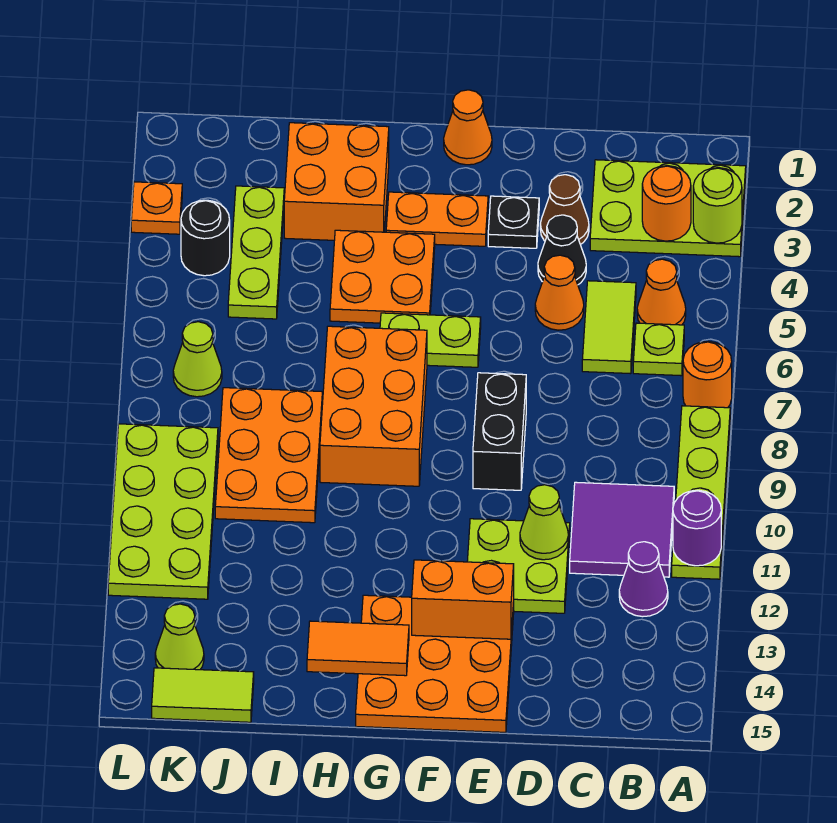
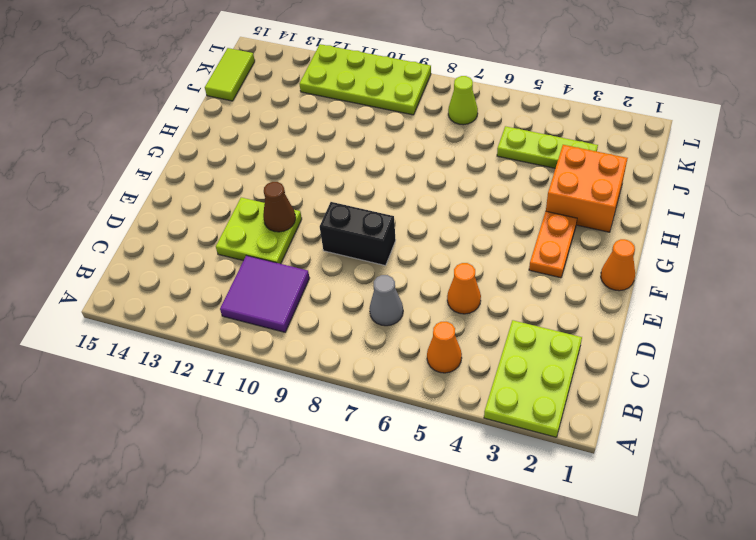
grey 1x1 cone [369,275,403,326] -> none
brown 1x1 cone [263,182,296,232] -> brown 1x1 cone moved to [540,175,589,245]
none -> orange 1x1 round brick [683,342,732,408]
none -> lime 1x4 plate [672,406,730,579]
none -> lime 1x1 plate [633,323,684,376]
none -> purple 1x1 cone [619,542,668,617]

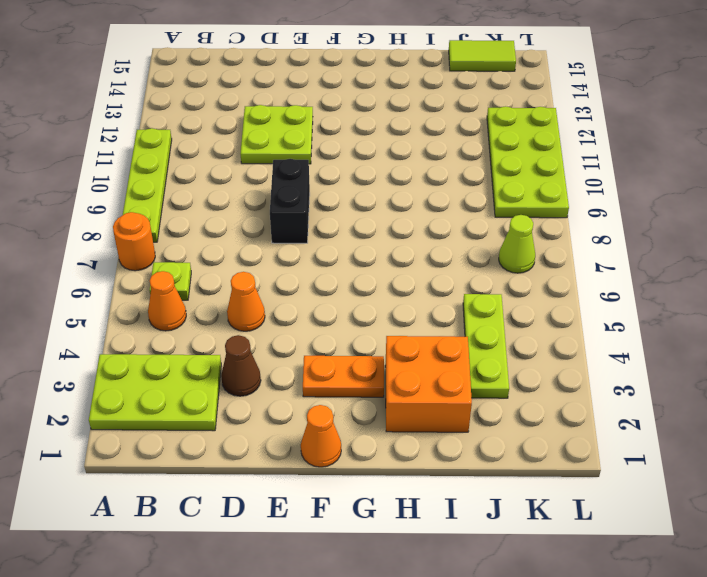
none -> purple 2x2 tile [570,482,674,577]
none -> purple 1x1 cone [619,542,668,617]
none -> lime 1x2 tile [582,281,636,374]
none -> black 1x1 cone [538,215,586,285]

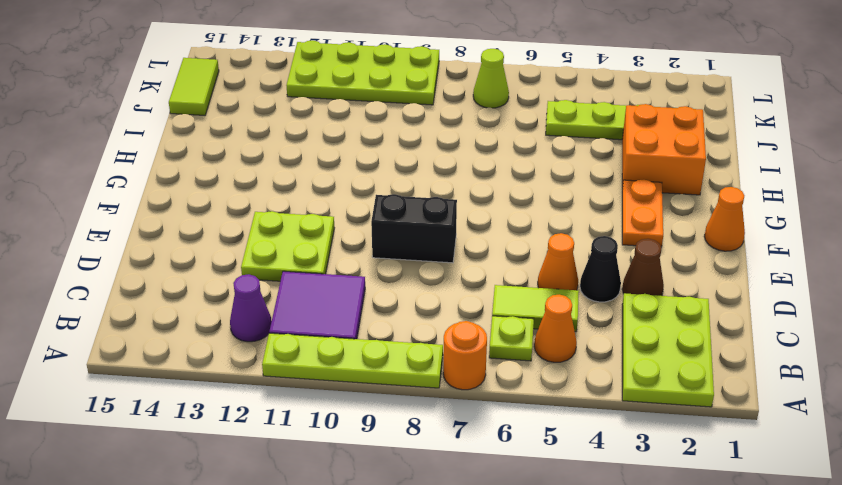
none -> black 1x1 plate [488,196,539,248]
none -> orange 3x3 plate [356,595,514,732]
none -> lime 1x2 plate [380,313,481,367]
none -> orange 2x2 plate [330,230,435,323]

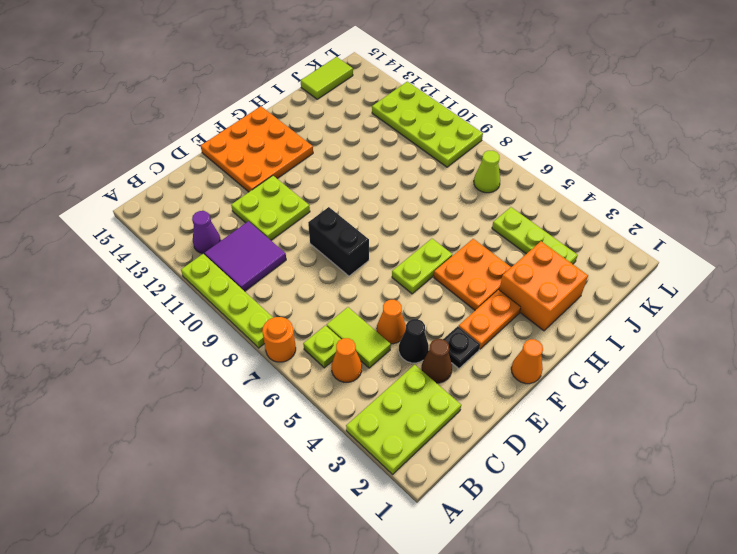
none -> orange 2x3 brick [320,326,427,486]
none -> orange 2x3 plate [215,388,322,523]
none -> black 1x1 round brick [181,200,230,276]
none -> lime 1x1 cone [155,604,204,670]

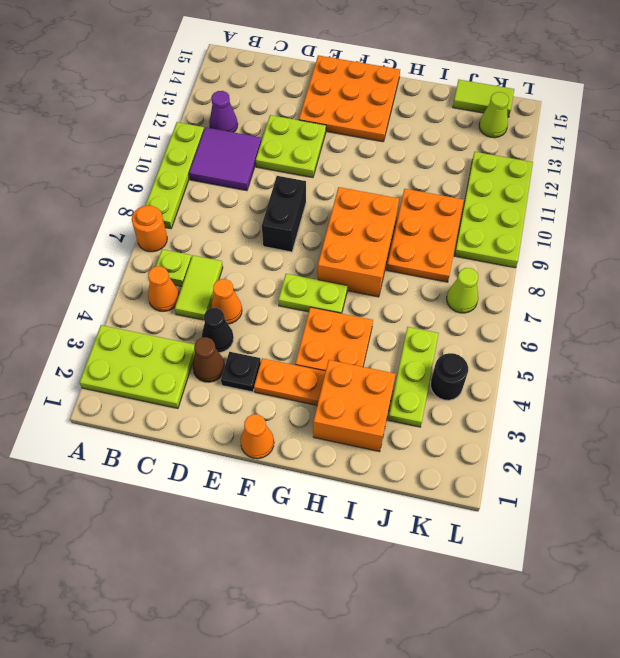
none -> orange 1x1 plate [131,182,182,234]
none -> lime 1x1 round brick [693,168,742,243]
none -> purple 1x1 round brick [673,490,721,566]
none -> orange 1x1 round brick [642,166,691,241]

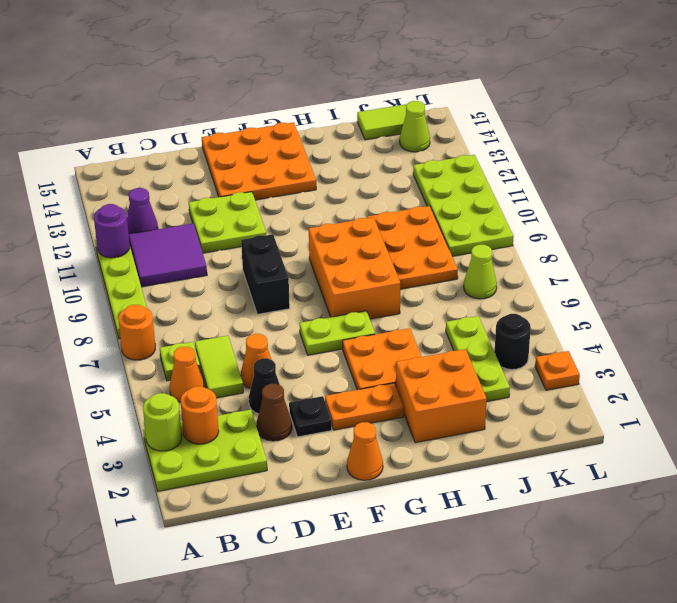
none -> lime 1x1 cone [520,485,568,560]
none -> orange 1x2 brick [412,560,514,639]
none -> orange 1x2 tile [307,621,409,676]

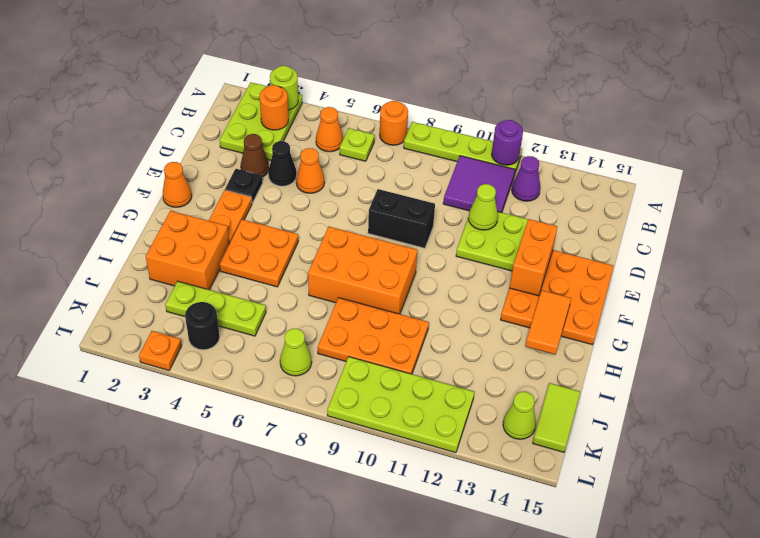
none -> lime 1x2 tile [582,281,636,374]
none -> lime 1x2 plate [380,313,481,367]

